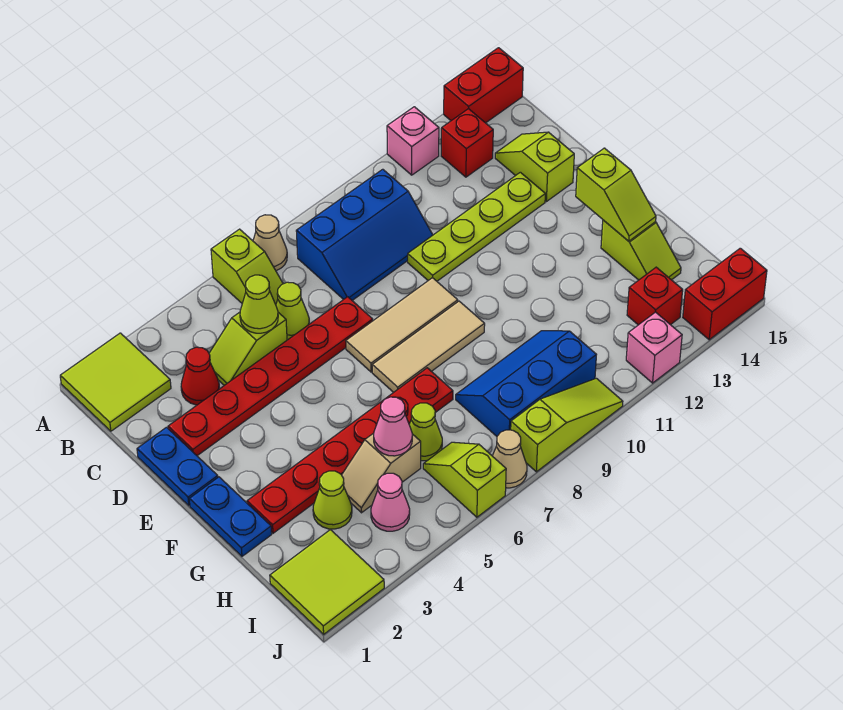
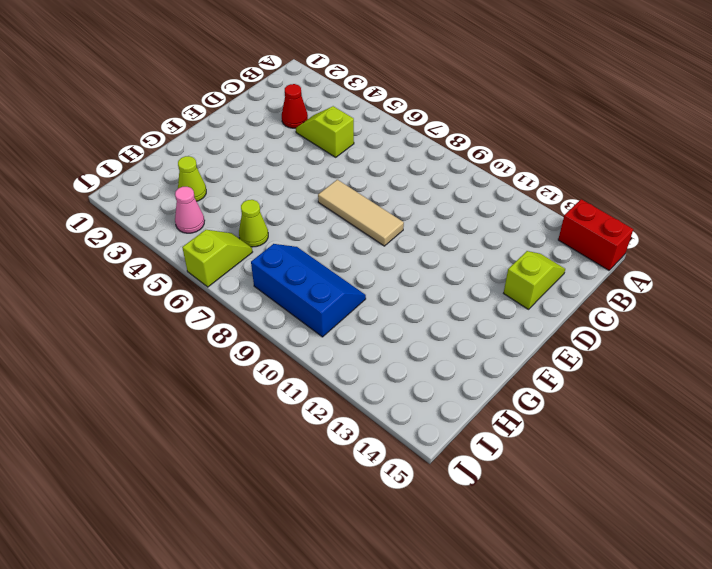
none -> lime 2x2 tile [60,333,171,431]
none -> lime 1x2 slope [211,229,283,305]
none -> tan 1x1 cone [253,215,287,271]
none -> pink 1x1 brick [387,107,439,175]

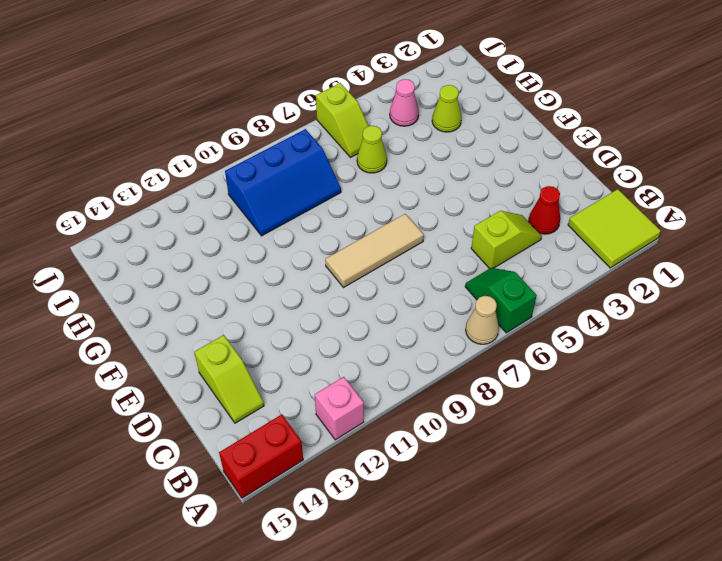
green 1x2 slope [465,268,537,333] -> lime 1x2 slope [211,229,283,305]
none -> blue 2x3 slope [296,169,433,300]
none -> red 1x1 brick [441,109,493,177]
none -> lime 1x1 cone [276,282,309,340]
none -> blue 1x2 plate [137,427,218,506]

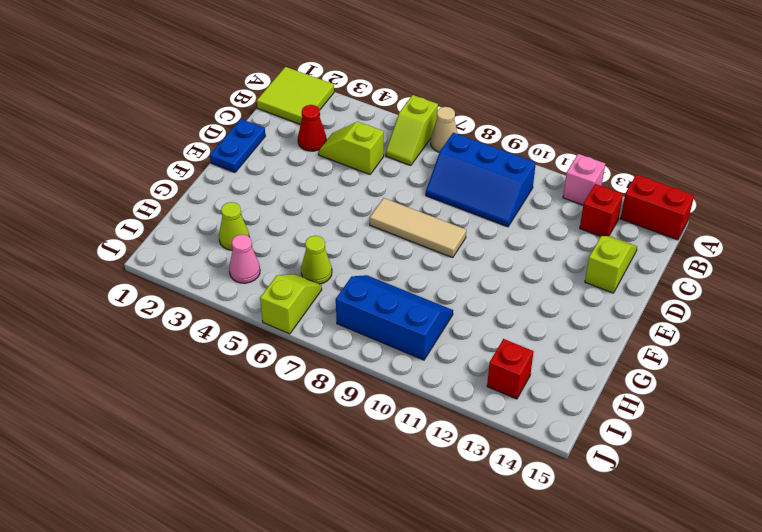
none -> lime 1x1 cone [276,282,309,340]
none -> red 1x6 plate [168,297,373,456]
none -> lime 1x4 plate [408,172,545,281]
none -> blue 1x2 plate [189,477,272,556]

